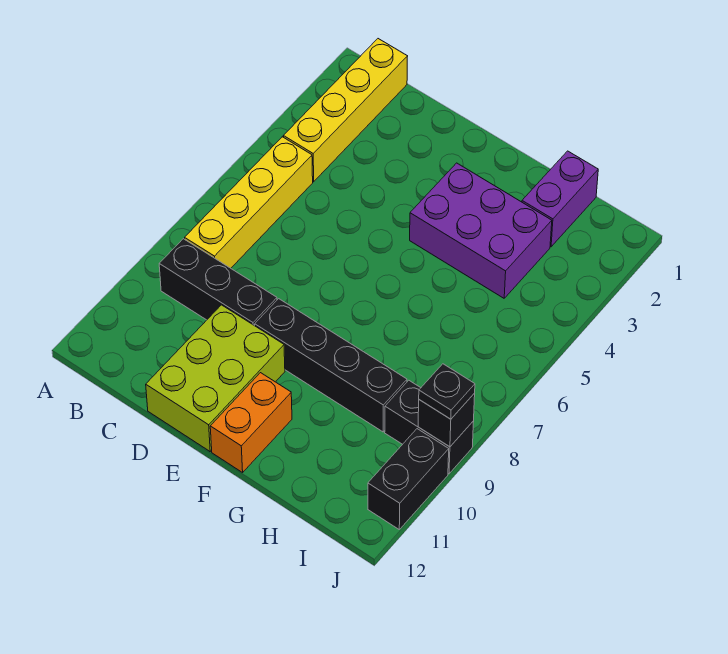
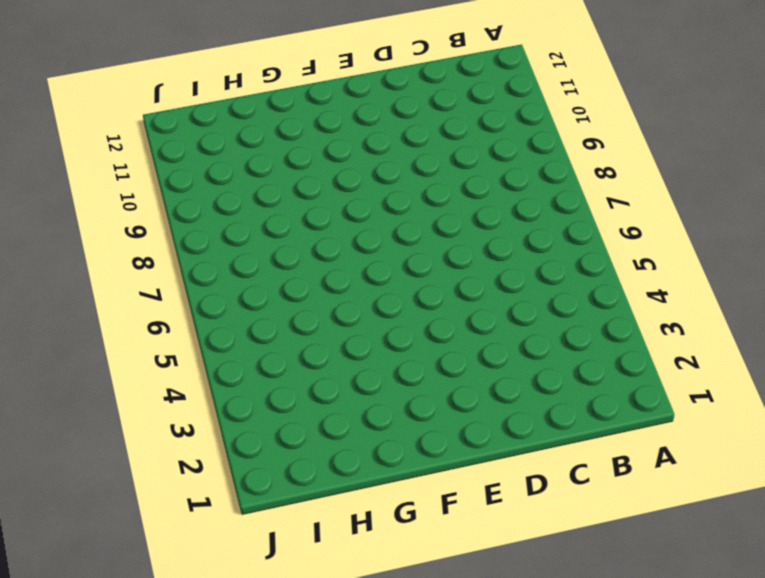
none -> yellow 1x4 brick [284,39,408,182]
none -> yellow 1x4 brick [185,137,313,268]
none -> black 1x3 brick [159,239,277,326]

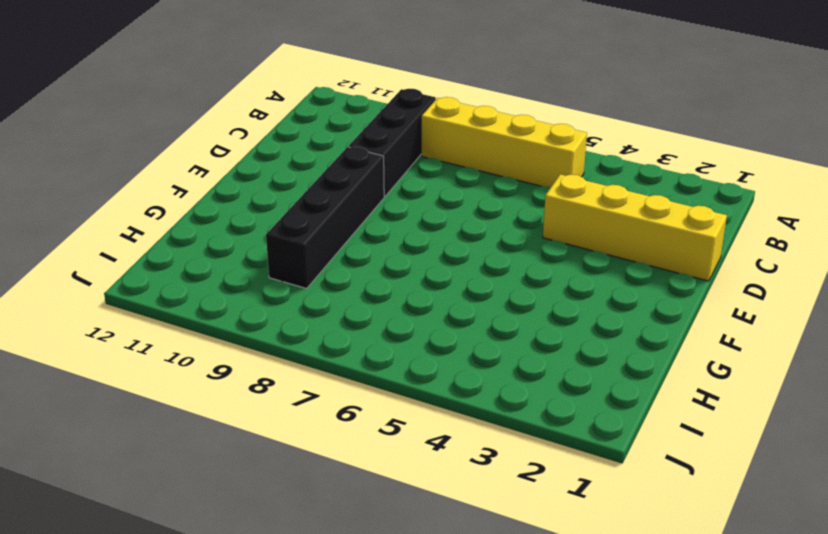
yellow 1x4 brick [543,174,727,281] -> yellow 1x4 brick moved to [284,39,408,182]
none -> lime 2x3 brick [146,305,285,451]
none -> purple 2x3 brick [410,163,552,298]
none -> orange 1x2 brick [210,373,292,472]

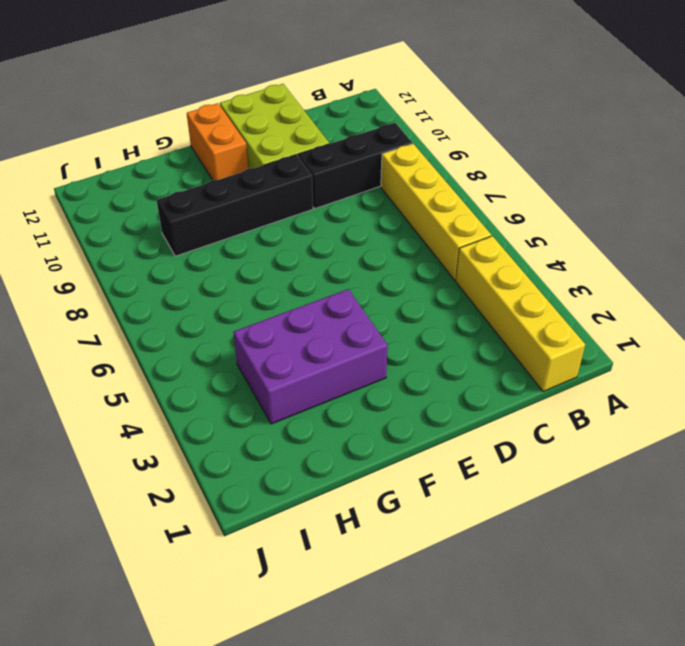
none -> purple 1x2 brick [522,151,598,247]
none -> black 1x2 brick [385,380,474,474]
none -> black 1x2 brick [368,429,449,529]

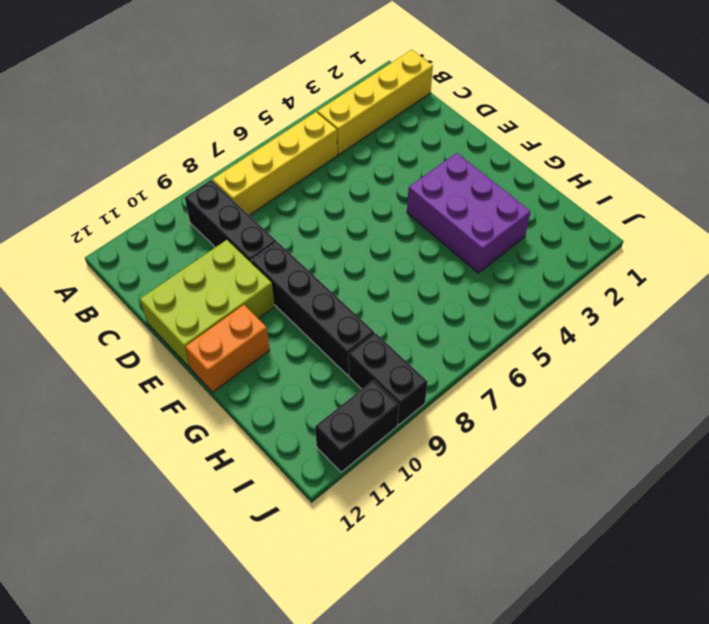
none -> purple 1x2 brick [522,151,598,247]
none -> black 1x1 brick [418,393,475,447]
none -> black 1x1 plate [419,364,475,419]

